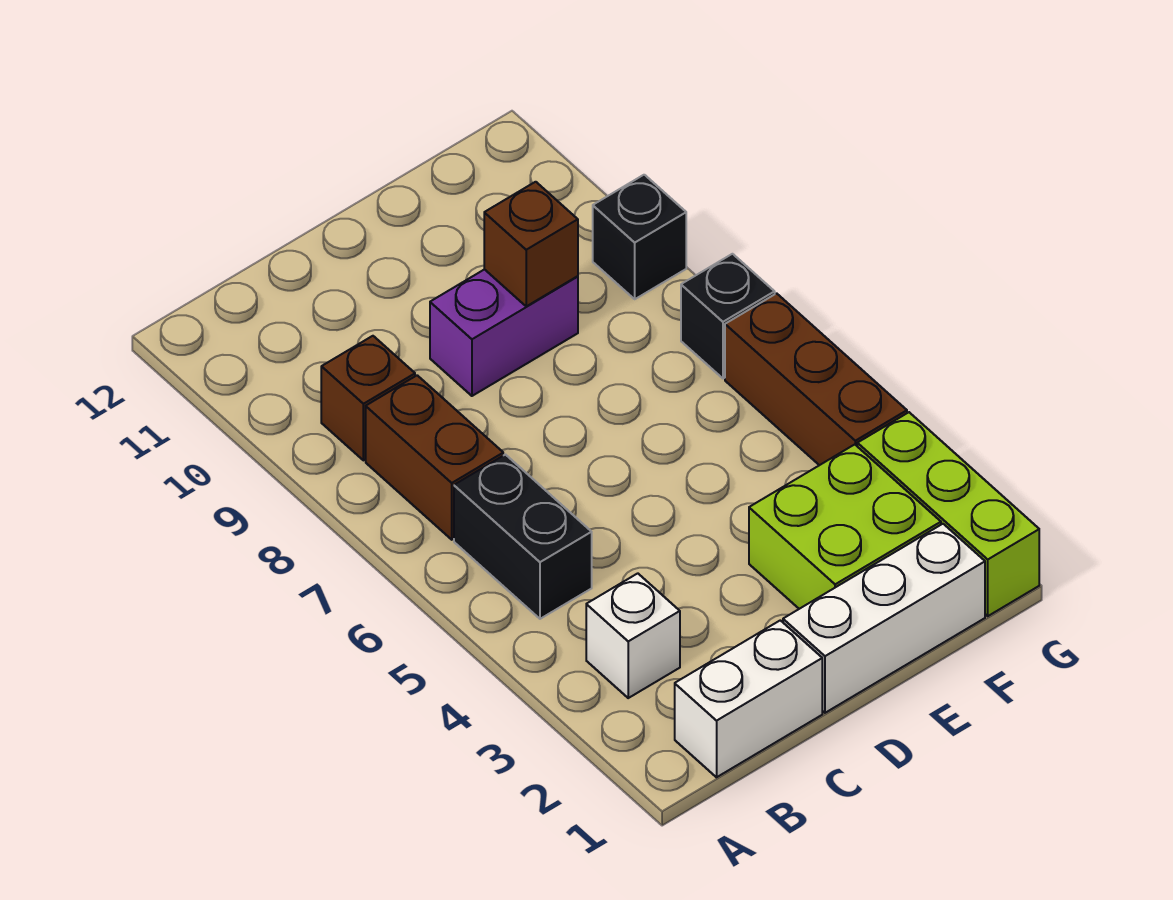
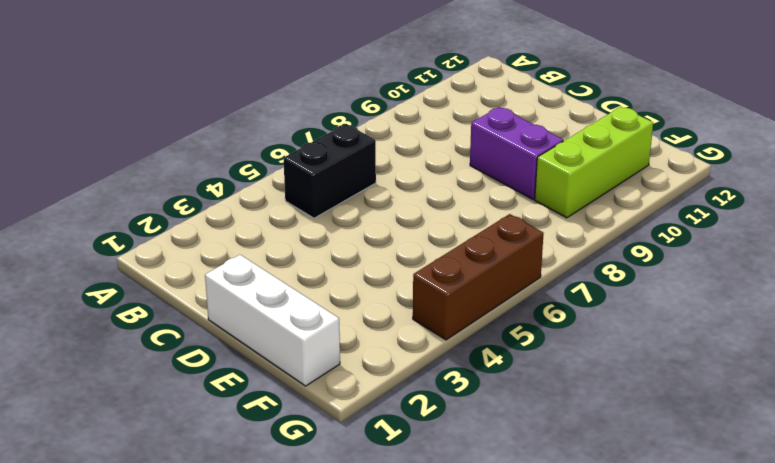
lime 1x3 brick [535,107,653,218] -> lime 1x3 brick moved to [857,412,1039,616]
none -> white 1x2 brick [675,620,822,777]
none -> white 1x1 brick [586,573,680,698]
none -> brown 1x2 brick [366,375,503,540]

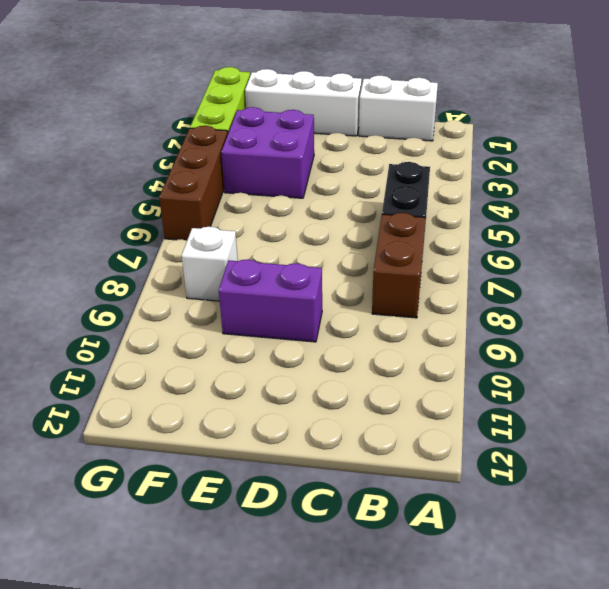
purple 2x2 brick [221,107,314,198] -> lime 2x2 brick [749,445,941,609]
white 1x1 brick [182,227,238,301] -> white 1x1 brick moved to [586,573,680,698]
none -> brown 1x1 brick [321,336,415,460]
none -> black 1x1 brick [681,254,775,378]
none -> black 1x1 brick [593,175,686,299]

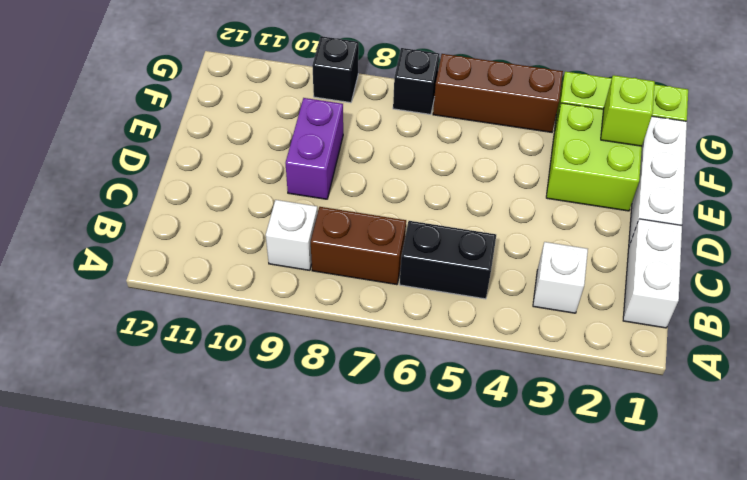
white 1x1 brick [266,200,318,270] -> brown 1x1 brick [321,336,415,460]
lime 1x1 brick [601,75,655,146] -> none
none -> brown 1x1 brick [484,182,578,306]

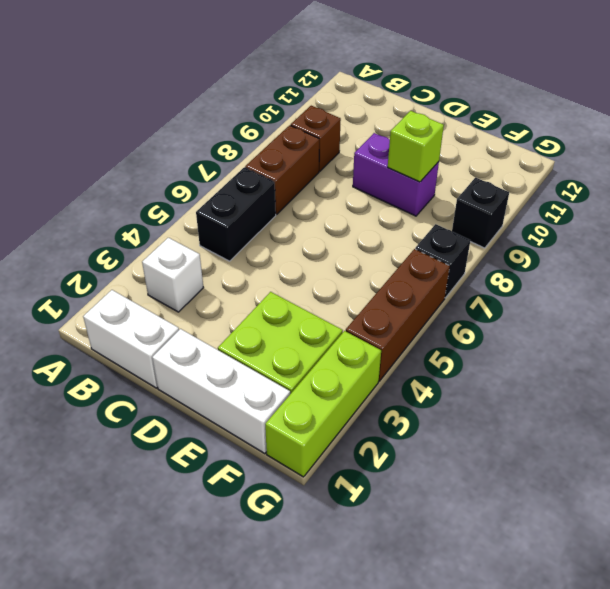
lime 1x1 brick [388,111,444,182] -> brown 1x1 brick [484,182,578,306]

